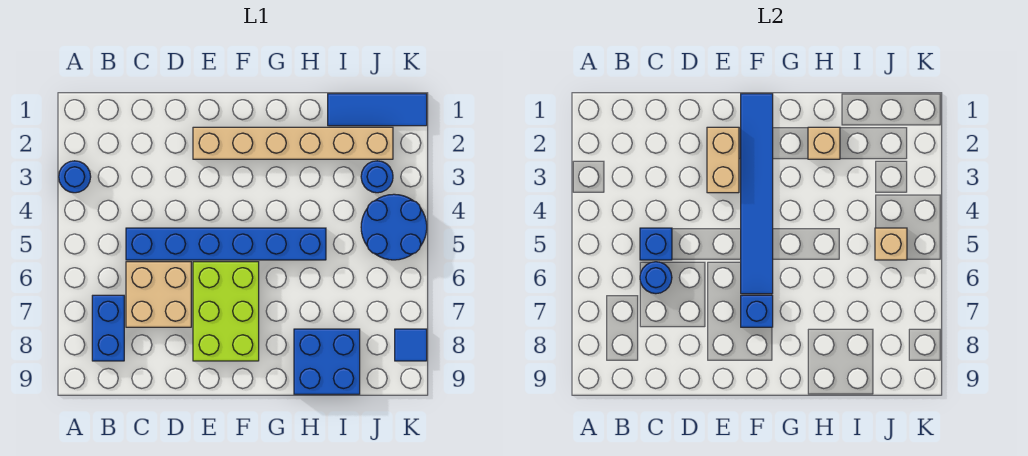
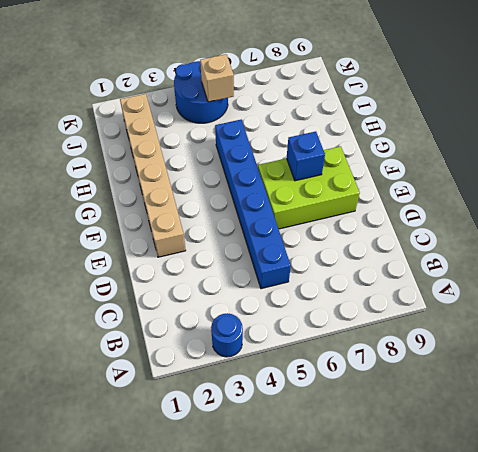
none -> blue 1x2 brick [92,295,124,361]
none -> tan 2x2 brick [126,262,191,327]
none -> blue 2x2 brick [294,329,360,394]

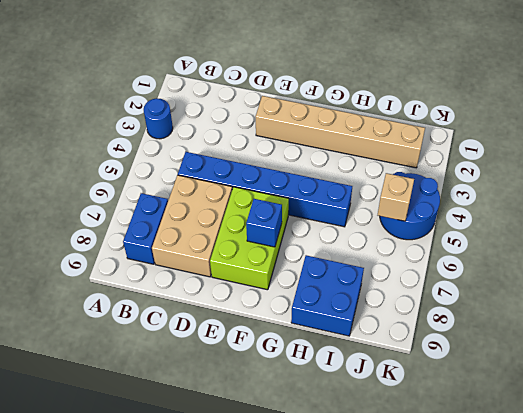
tan 2x3 brick [152,175,232,277] -> tan 2x2 brick [126,262,191,327]
none -> blue 1x3 tile [328,94,427,126]
none -> blue 1x1 round brick [361,161,393,193]
none -> blue 1x1 tile [395,329,427,361]

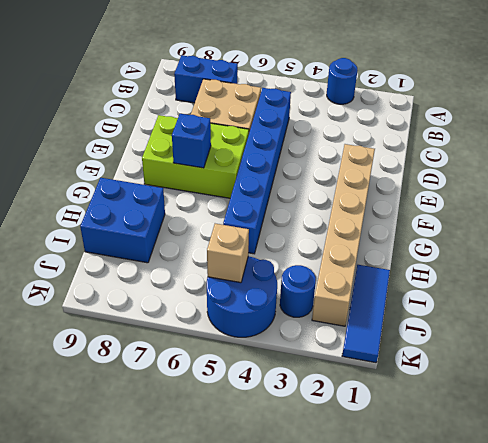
none -> blue 1x1 tile [395,329,427,361]
none -> blue 1x1 brick [640,228,672,260]
none -> blue 1x1 round brick [640,262,672,294]

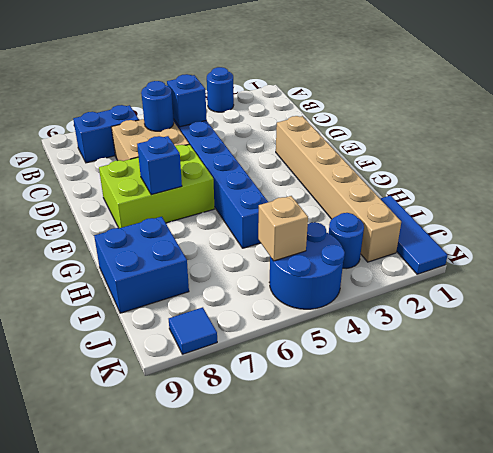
none -> tan 1x2 brick [707,127,739,193]
none -> blue 1x6 tile [741,94,773,294]
none -> tan 1x1 brick [808,127,840,159]

